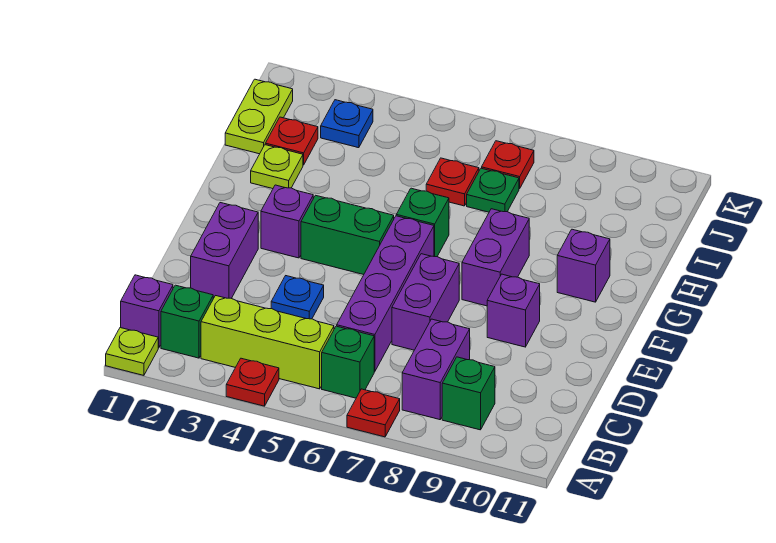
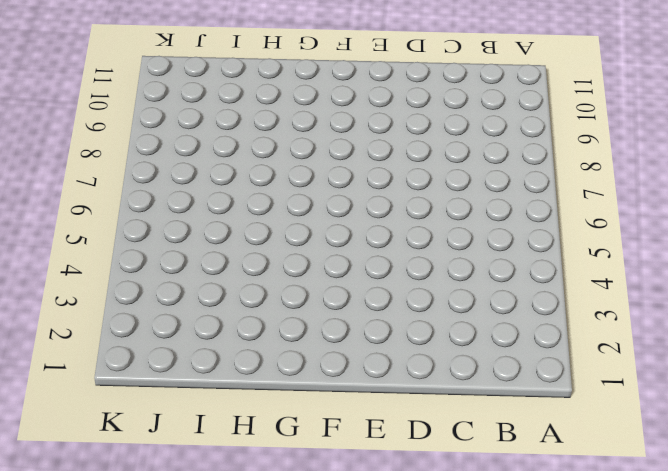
none -> lime 1x1 plate [106,328,158,375]
none -> red 1x1 plate [226,358,279,406]
none -> red 1x1 plate [347,389,400,437]

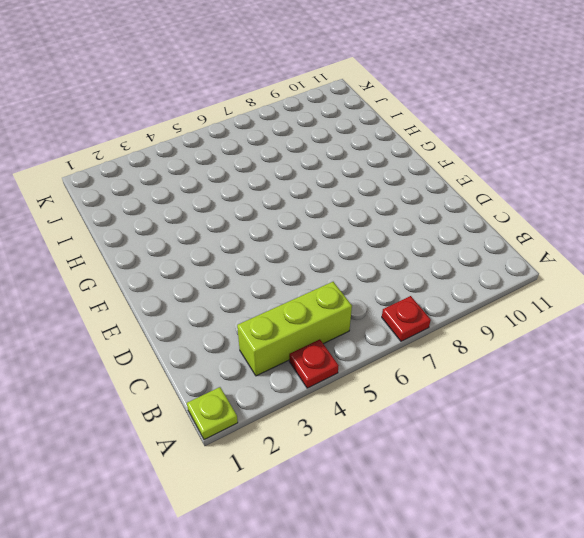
none -> purple 1x1 brick [121,275,173,348]
none -> green 1x1 brick [161,285,213,358]
none -> green 1x1 brick [322,326,374,398]

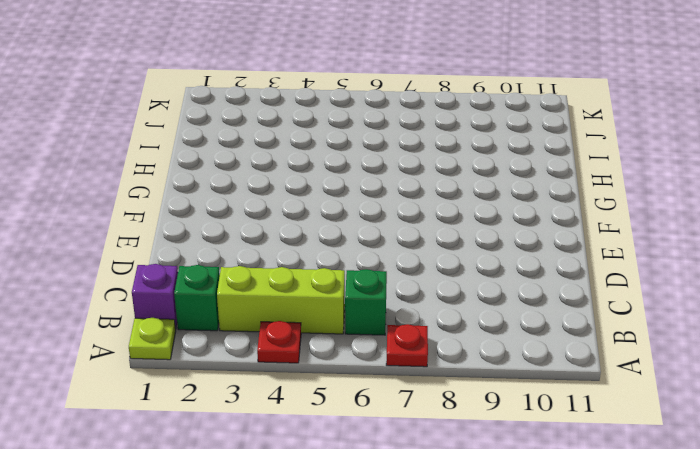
none -> purple 1x2 brick [402,319,470,420]
none -> green 1x1 brick [442,357,495,430]
none -> purple 1x4 brick [337,216,434,372]

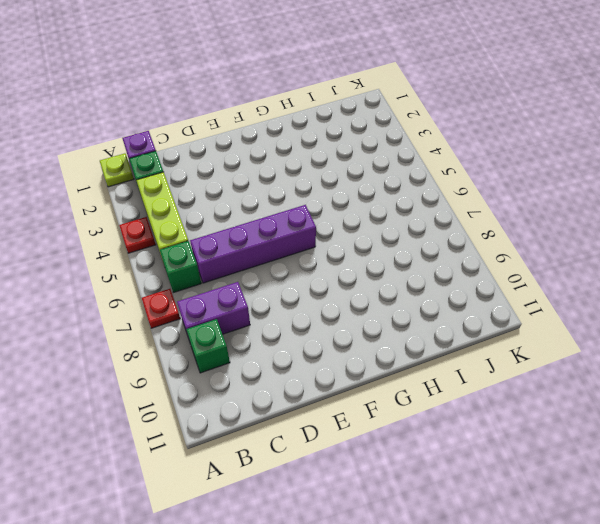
none -> purple 1x2 brick [191,203,258,298]
none -> blue 1x1 plate [271,276,324,319]
none -> purple 1x2 brick [392,254,459,350]

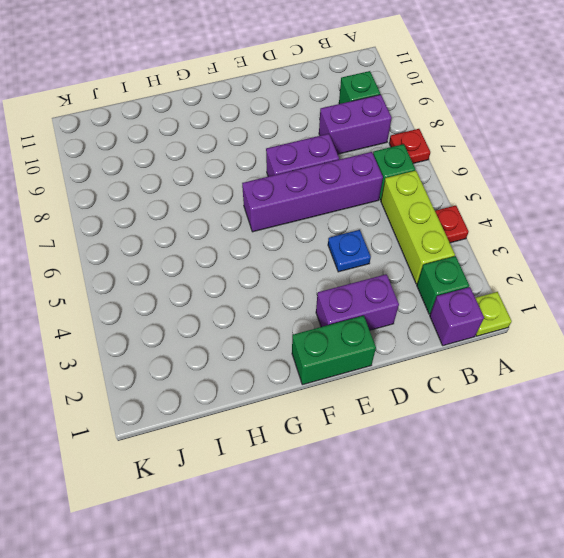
green 1x2 brick [292,316,376,385] -> green 1x2 brick turned to [301,195,394,275]
none -> purple 1x1 brick [487,274,540,347]
none -> purple 1x1 brick [261,185,313,258]
none -> purple 1x2 brick [462,209,529,306]

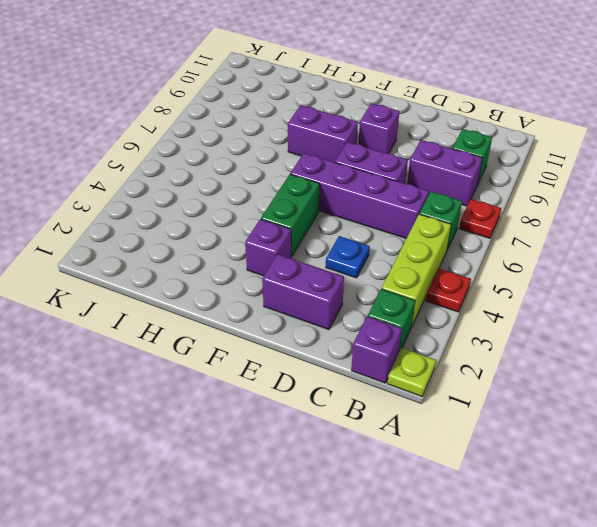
none -> green 1x1 brick [396,188,449,257]
none -> purple 1x1 brick [557,229,610,302]
none -> lime 1x1 plate [251,145,303,189]

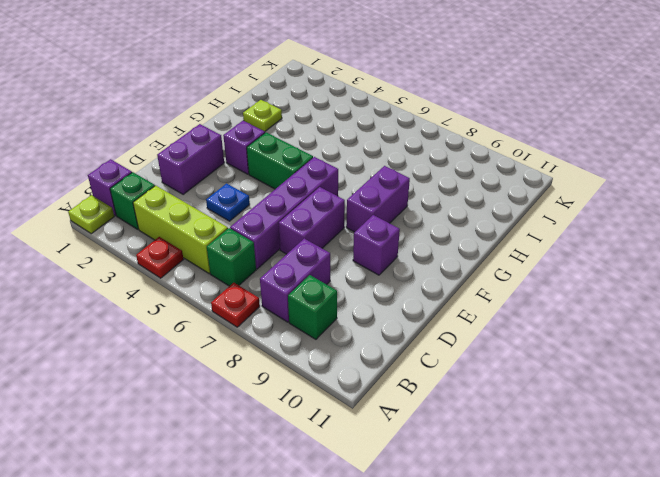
none -> green 1x1 brick [396,188,449,257]
none -> purple 1x1 brick [557,229,610,302]
none -> lime 1x2 plate [225,79,293,154]

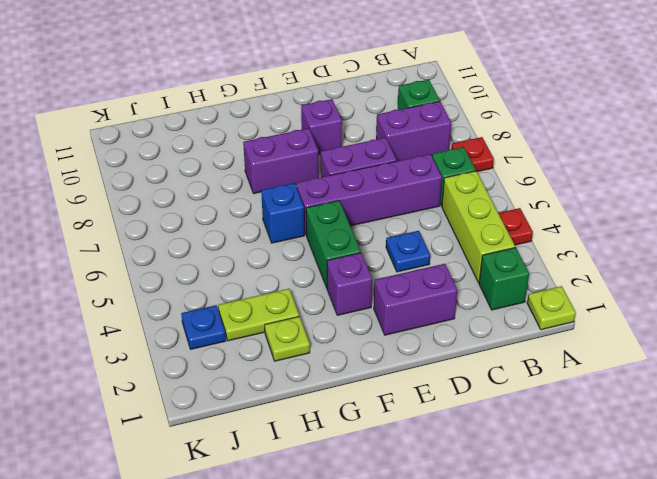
blue 1x1 brick [261,183,304,243] -> green 1x1 brick [396,188,449,257]
lime 1x2 plate [218,289,299,341] -> lime 1x2 plate moved to [225,79,293,154]
none -> purple 1x1 brick [121,275,173,348]
none -> purple 1x1 brick [557,229,610,302]
none -> red 1x1 plate [265,117,318,165]

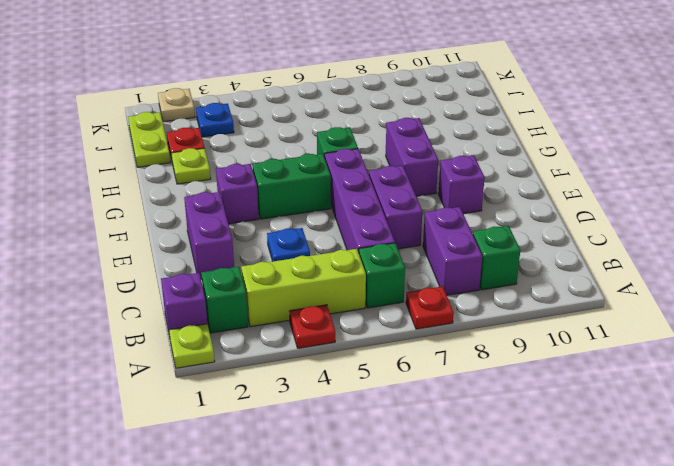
tan 1x1 plate [158,88,195,122] -> none
none -> purple 1x1 brick [557,229,610,302]
none -> red 1x1 plate [426,158,479,206]
none -> green 1x1 plate [467,168,519,212]

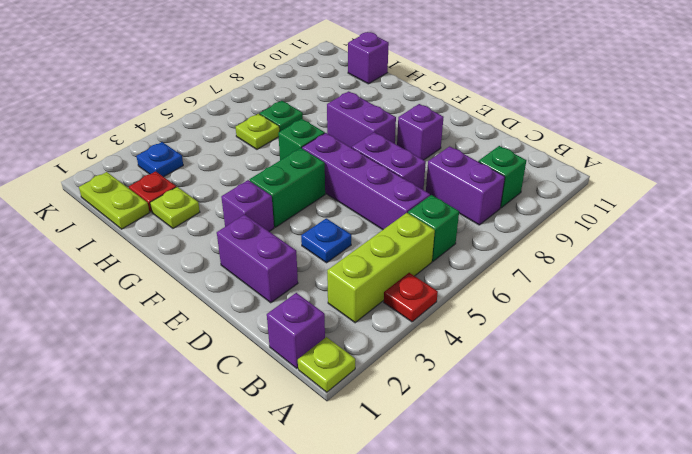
lime 1x1 plate [236,114,280,149] -> red 1x1 plate [426,158,479,206]
purple 1x1 brick [348,32,389,84] -> purple 1x1 brick moved to [557,229,610,302]
none -> red 1x1 plate [347,389,400,437]
none -> green 1x1 brick [161,285,213,358]
none -> red 1x1 plate [482,141,534,189]

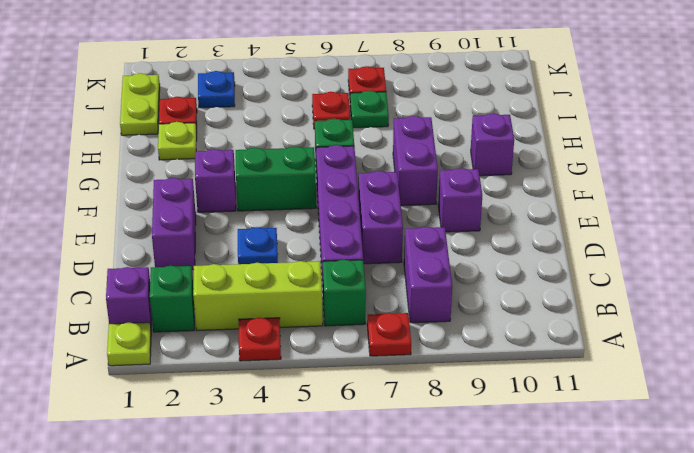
none -> green 1x1 brick [442,357,495,430]

